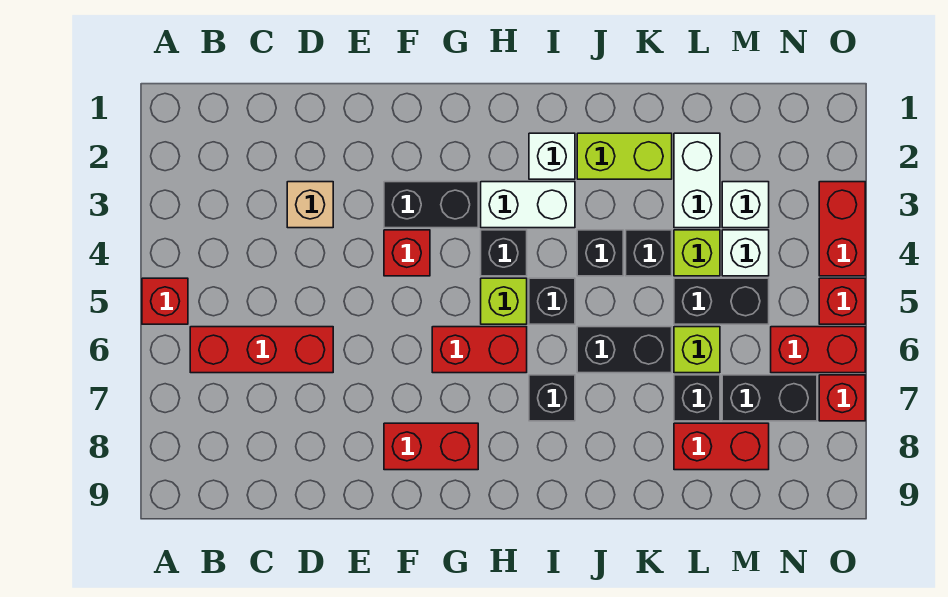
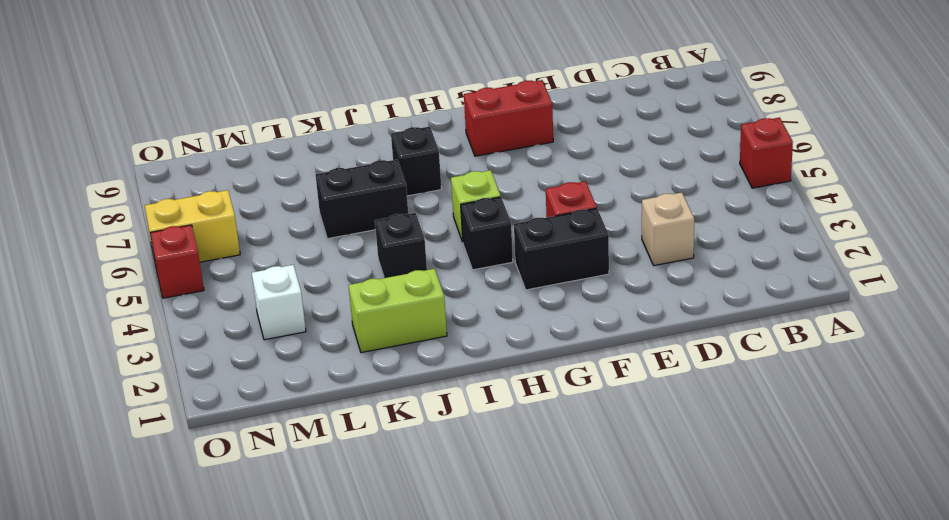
yellow 1x2 brick [145,190,240,265] -> red 1x2 brick [771,327,865,373]
none -> red 1x3 brick [190,327,333,373]
none -> red 1x2 brick [432,327,527,373]
none -> white 1x2 brick [481,182,575,228]
none -> white 1x1 brick [529,133,575,179]

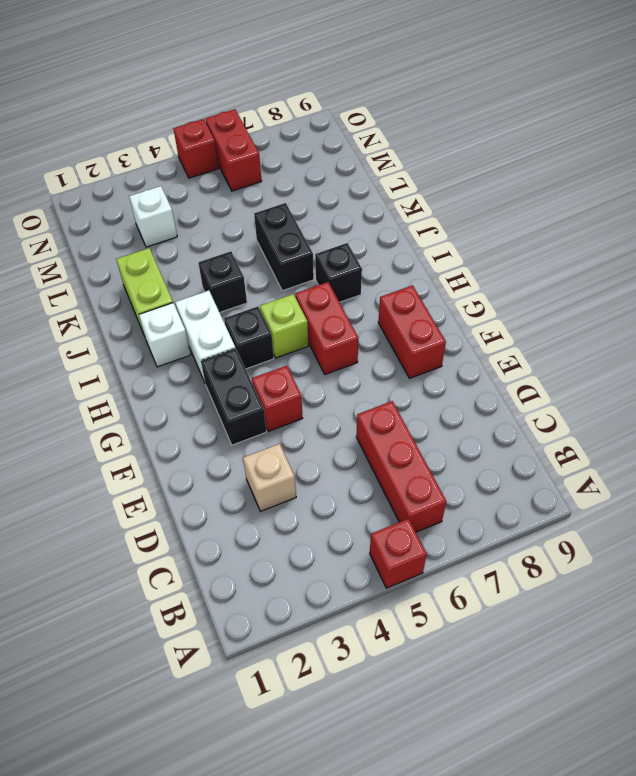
none -> black 1x1 brick [529,278,575,324]
none -> black 1x1 brick [626,230,672,276]
none -> white 1x2 brick [674,133,720,228]
none -> lime 1x1 brick [674,230,720,276]

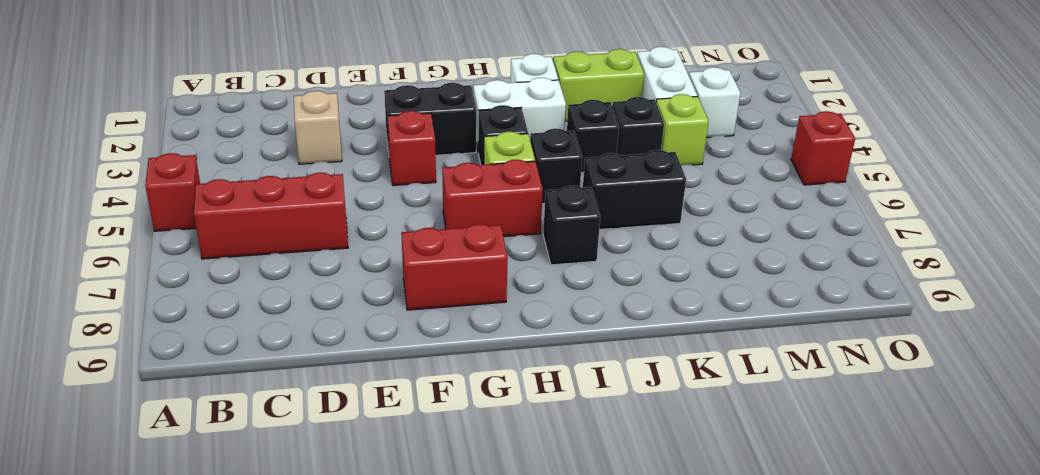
none -> black 1x2 brick [674,278,769,324]
none -> lime 1x1 brick [674,327,720,373]
none -> black 1x1 brick [674,375,720,421]
none -> red 1x2 brick [674,423,769,470]

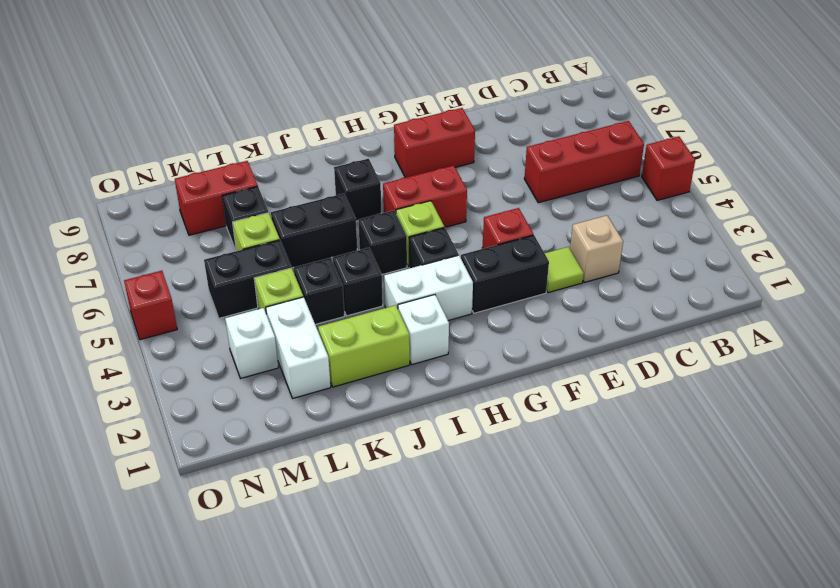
lime 1x1 tile [545,247,584,293] -> none
none -> white 1x1 brick [722,230,769,276]
none -> black 1x2 brick [722,375,817,421]
none -> red 1x2 brick [771,327,865,373]
none -> red 1x2 brick [819,182,865,276]

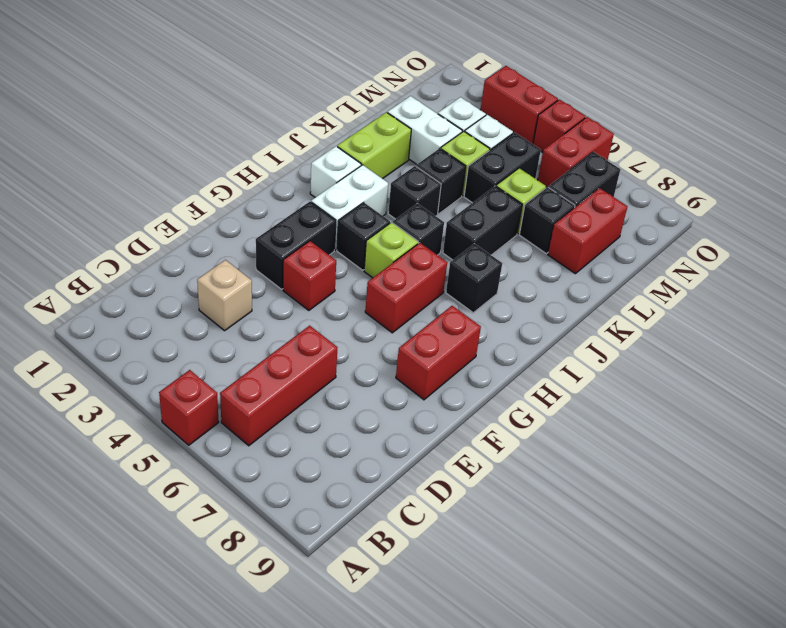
none -> red 1x1 brick [819,375,865,421]

